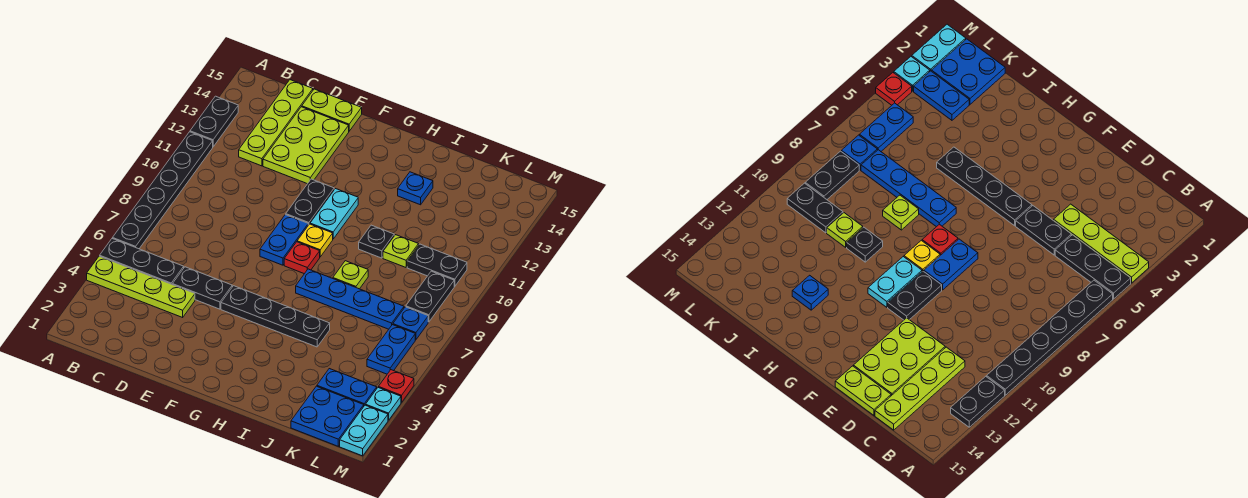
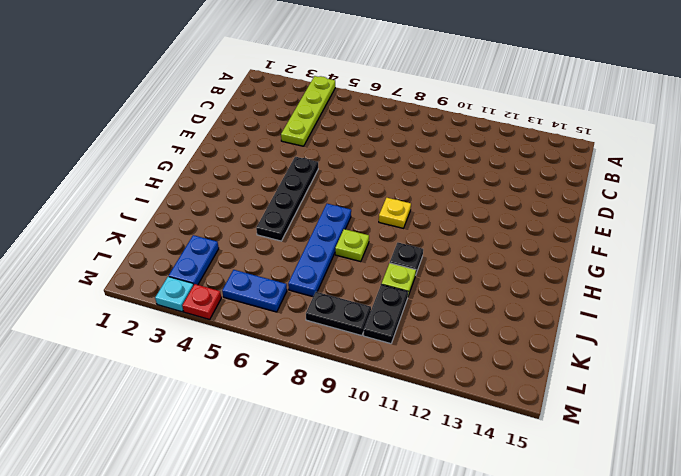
none -> black 1x3 plate [100,238,184,285]
none -> black 1x6 plate [113,132,213,249]
none -> black 1x2 plate [190,96,238,147]

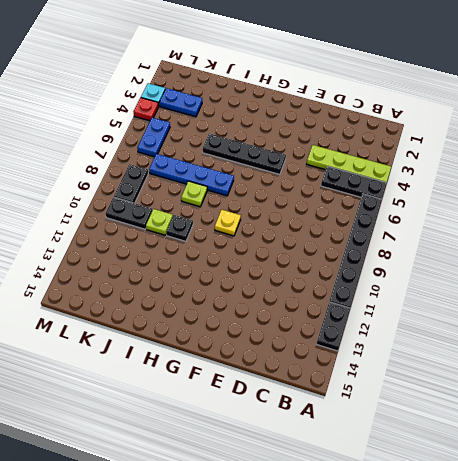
none -> lime 1x4 plate [239,80,313,166]
none -> black 1x2 plate [173,267,232,309]
none -> lime 2x3 plate [263,107,349,184]

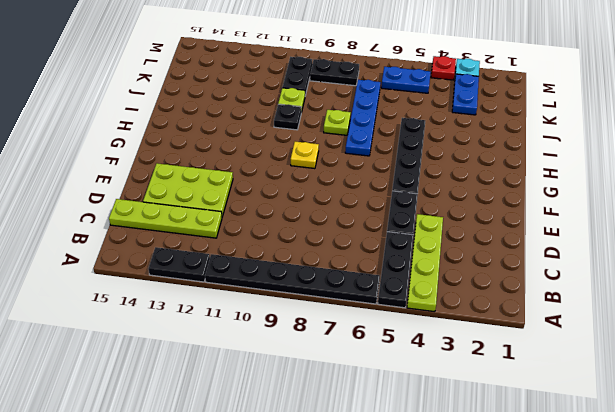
none -> lime 1x2 plate [302,89,362,131]
none -> blue 1x2 plate [260,215,308,265]
none -> black 1x2 plate [286,179,334,225]

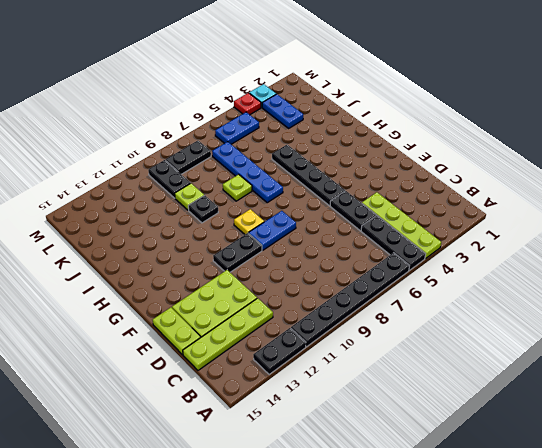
none -> red 1x1 plate [284,242,320,274]
none -> cyan 1x2 plate [310,189,358,239]
none -> blue 1x1 plate [398,172,433,205]

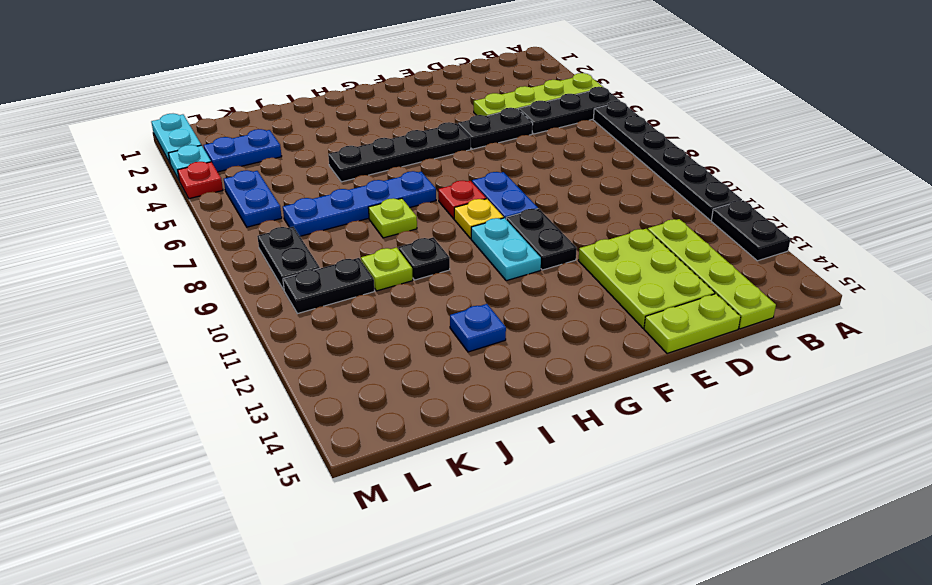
none -> blue 2x2 plate [291,386,364,446]
none -> blue 1x1 plate [393,307,428,340]

